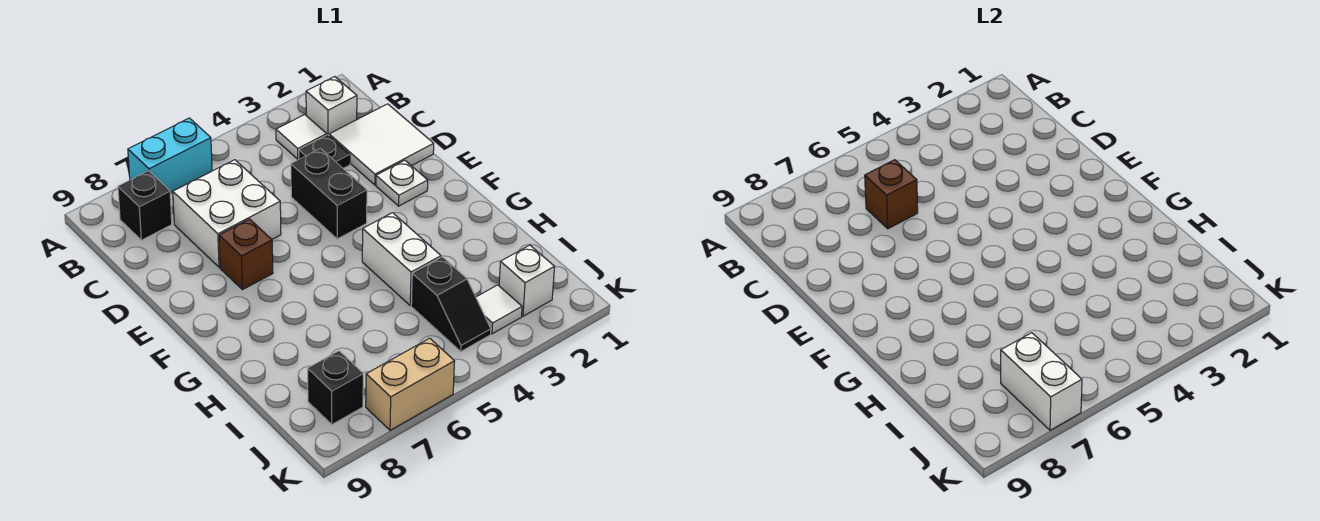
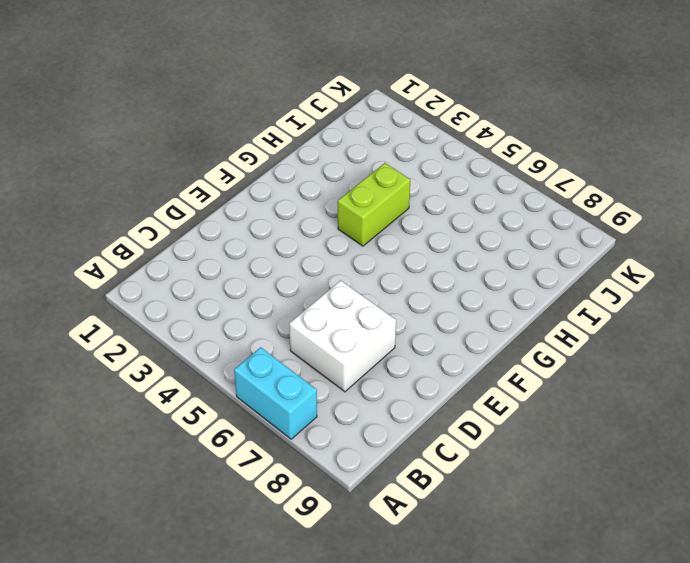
lime 1x2 brick [338,163,410,246] -> white 1x2 brick [362,213,441,305]
none -> white 1x1 brick [306,77,357,135]
none -> white 1x1 tile [276,115,327,159]
none -> black 1x1 brick [118,171,172,240]

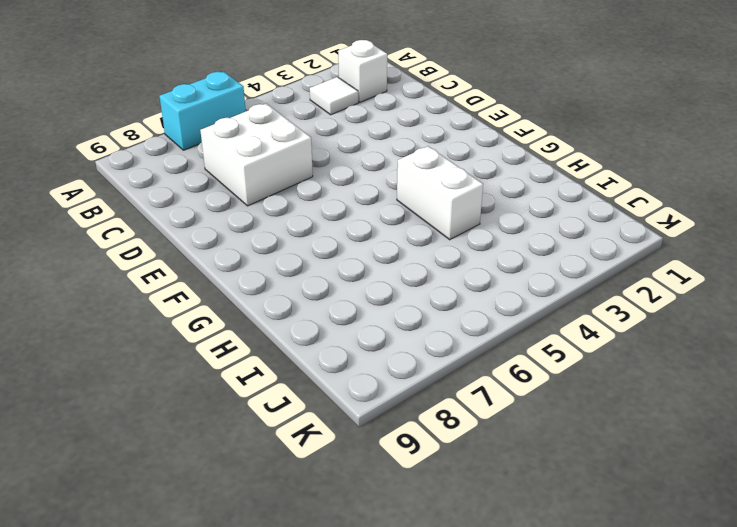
none -> black 1x1 brick [118,171,172,240]
none -> white 2x2 tile [329,104,434,185]
none -> black 1x1 plate [299,135,350,168]

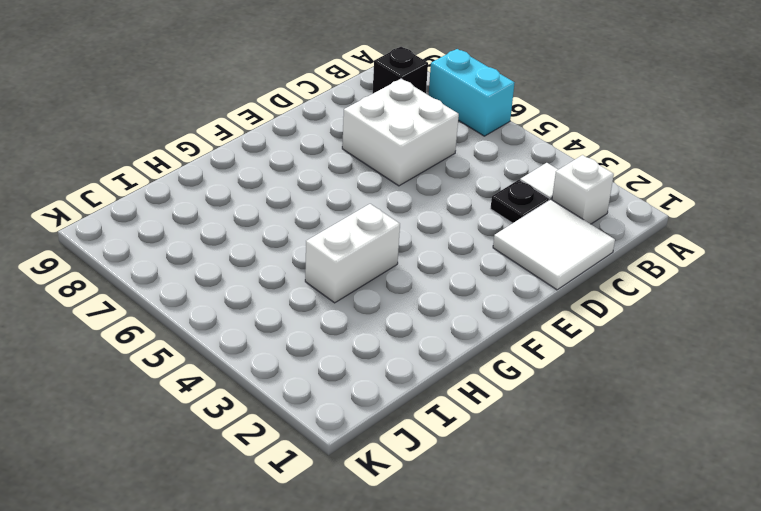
none -> black 1x2 brick [291,149,367,239]
none -> white 1x1 plate [376,160,428,206]
none -> brown 1x1 brick [219,219,273,290]

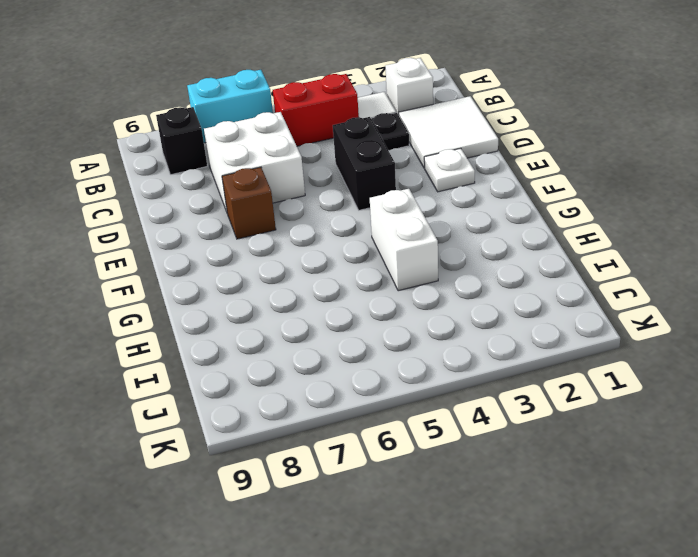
red 1x2 brick [273,74,359,146] -> none
none -> black 1x2 slope [411,257,491,351]
none -> white 1x1 brick [499,245,555,316]
none -> white 1x1 tile [476,285,522,334]

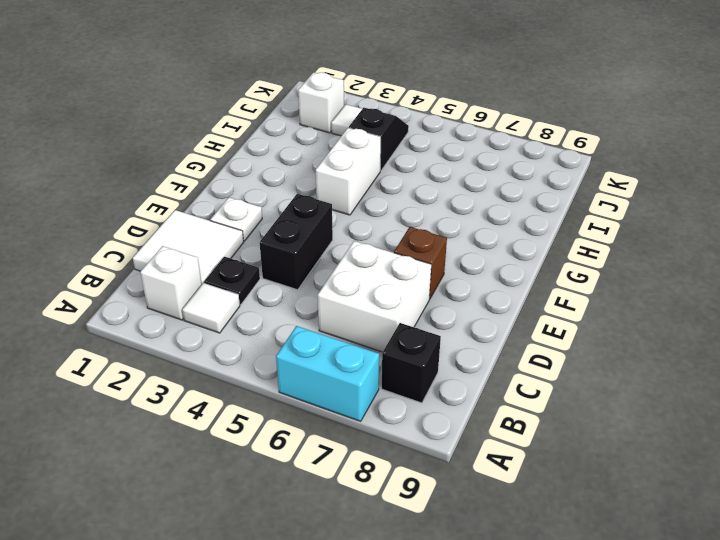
none -> black 1x1 brick [308,351,363,424]
none -> tan 1x2 brick [366,338,455,430]
none -> brown 1x1 brick [865,160,918,229]

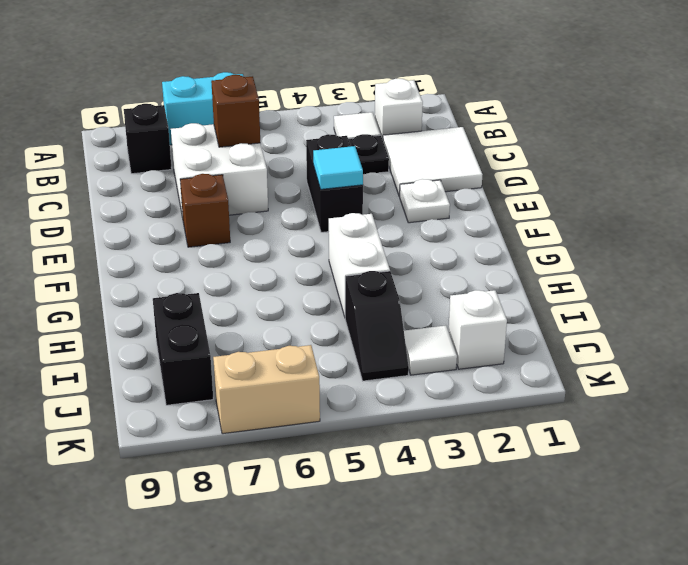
cyan 1x1 tile [313,146,363,189] -> none
black 1x2 brick [153,293,213,405] -> black 1x1 brick [308,351,363,424]
none -> white 1x2 brick [1001,333,1082,430]

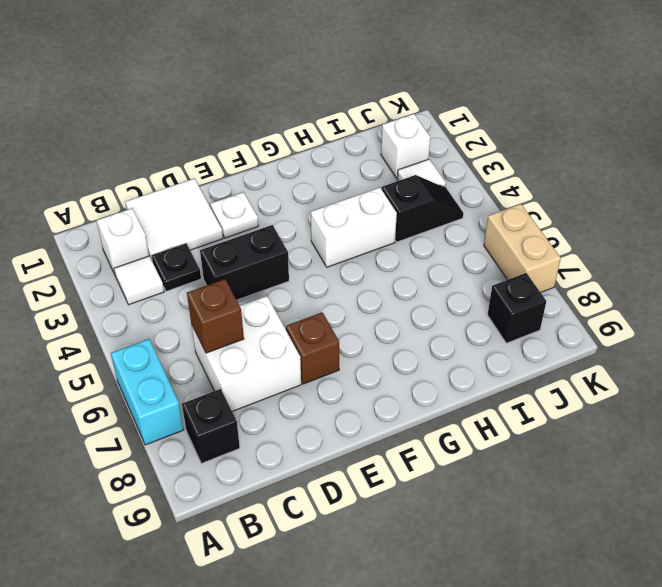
none -> white 1x2 brick [1001,333,1082,430]

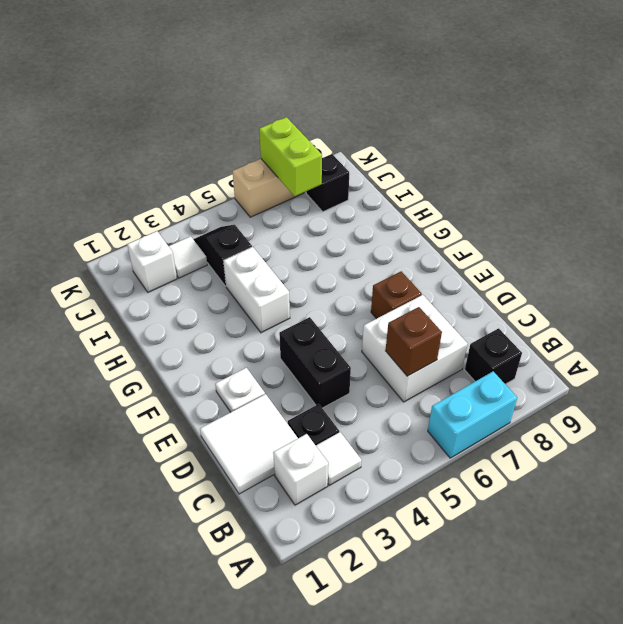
lime 1x2 brick [259,117,322,196] -> white 1x2 brick [1001,333,1082,430]

